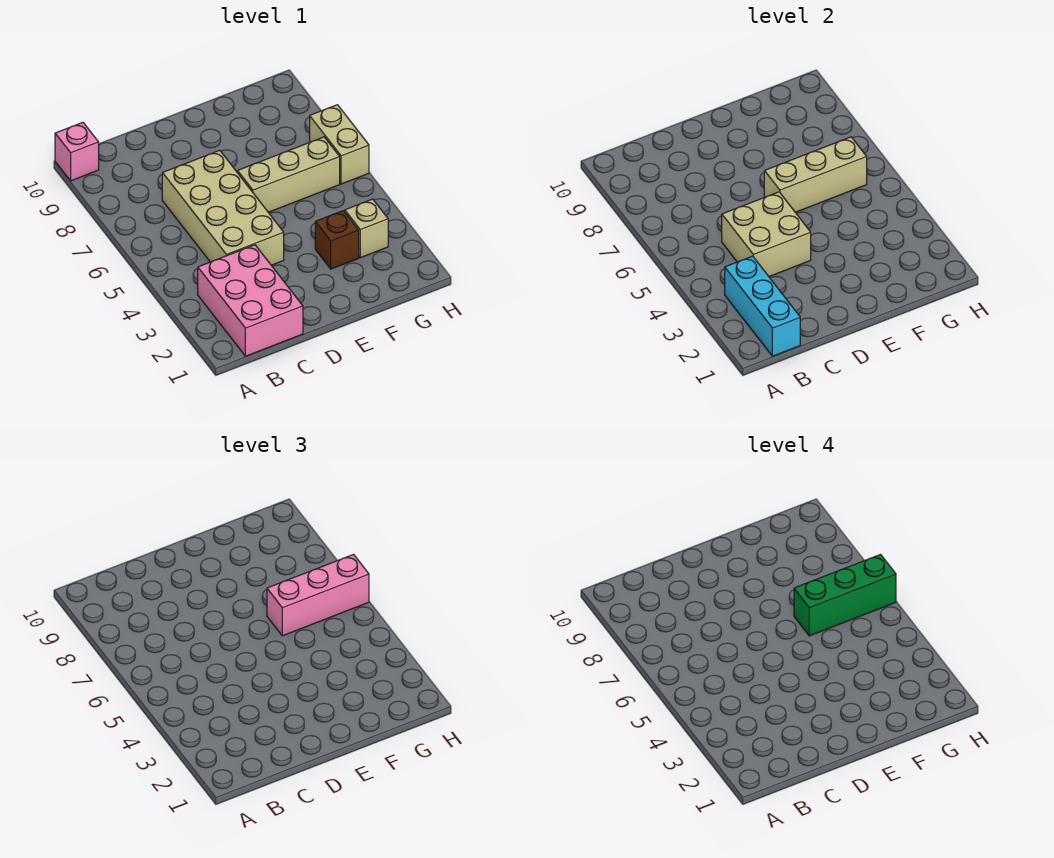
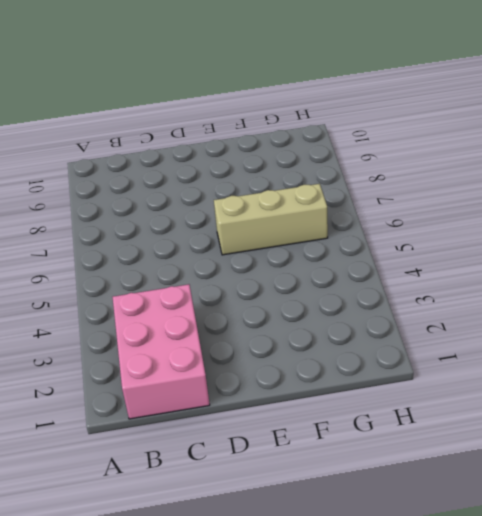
none -> pink 1x1 brick [55,122,99,181]
none -> tan 2x4 brick [162,150,284,265]
none -> brown 1x1 brick [315,211,359,269]

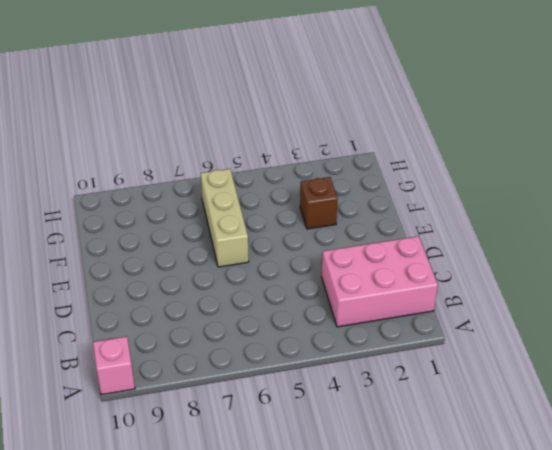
none -> tan 2x4 brick [162,150,284,265]
none -> tan 1x1 brick [344,199,388,258]
none -> tan 1x2 brick [310,105,369,184]

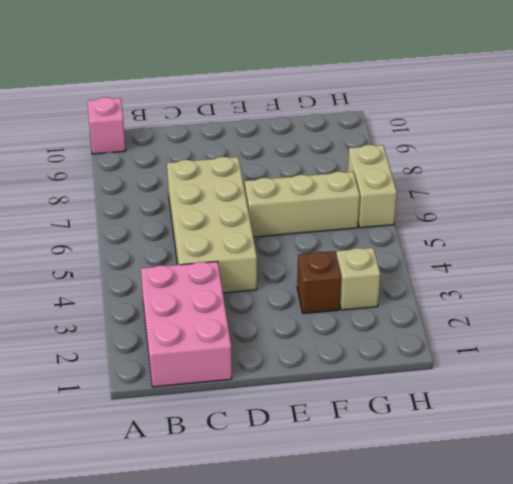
none -> cyan 1x3 brick [725,256,800,356]
none -> tan 2x2 brick [722,192,811,277]
none -> tan 1x3 brick [764,137,867,212]

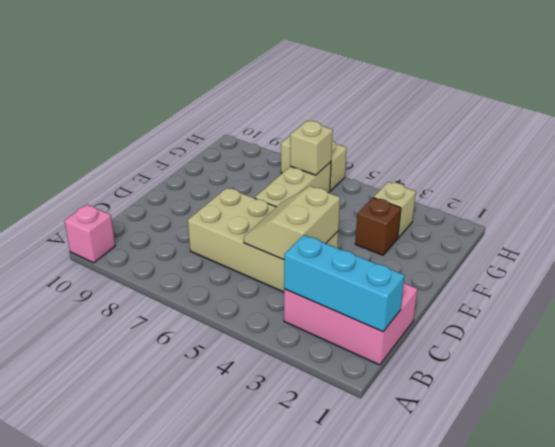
tan 2x2 slope [244,186,340,260] -> tan 2x2 brick [722,192,811,277]
tan 1x1 brick [290,121,333,175] -> tan 1x3 brick [764,137,867,212]
none -> pink 1x3 brick [267,555,369,636]
none -> green 1x3 brick [794,555,896,636]

